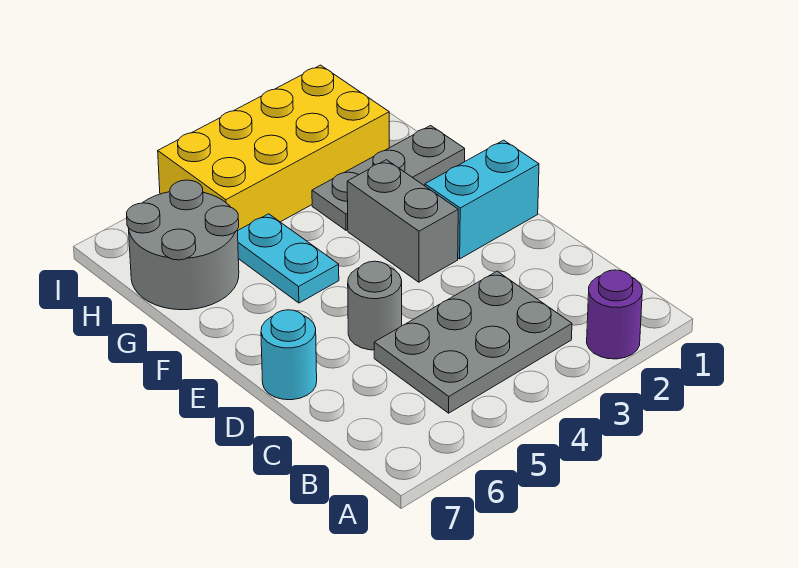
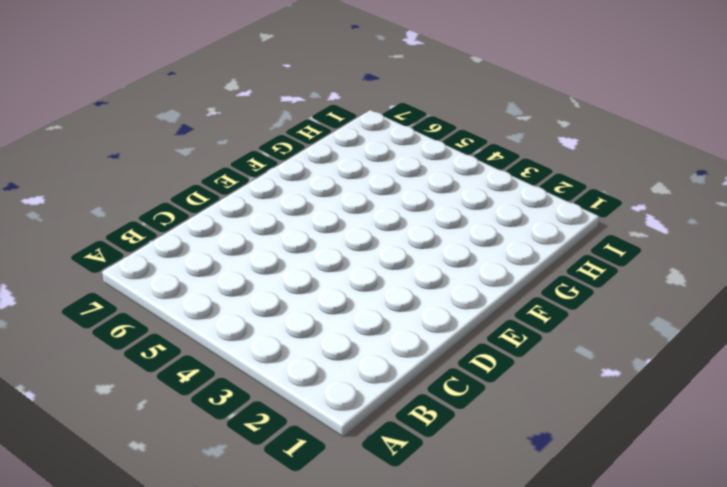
none -> purple 1x1 round brick [587,270,642,359]
none -> grey 2x3 plate [374,271,572,413]

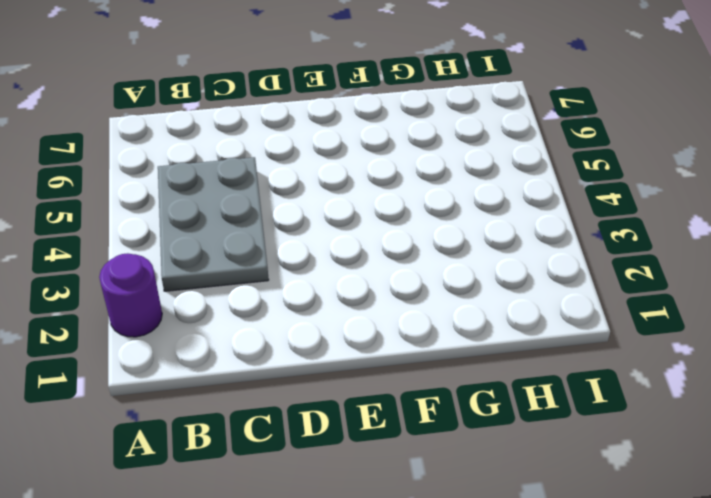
none -> grey 1x1 round brick [348,261,402,350]
none -> cyan 1x1 round brick [261,310,317,400]

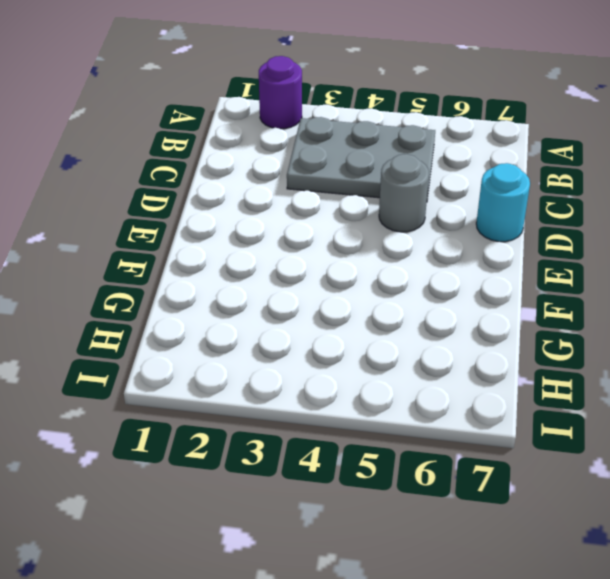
none -> cyan 1x2 brick [425,140,539,259]
none -> grey 1x2 brick [347,160,458,282]

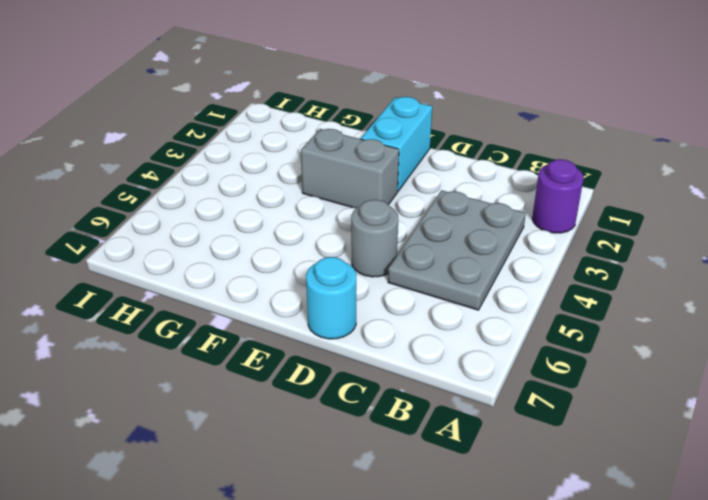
none -> cyan 1x2 plate [238,214,339,303]
none -> grey 1x3 plate [312,126,465,230]

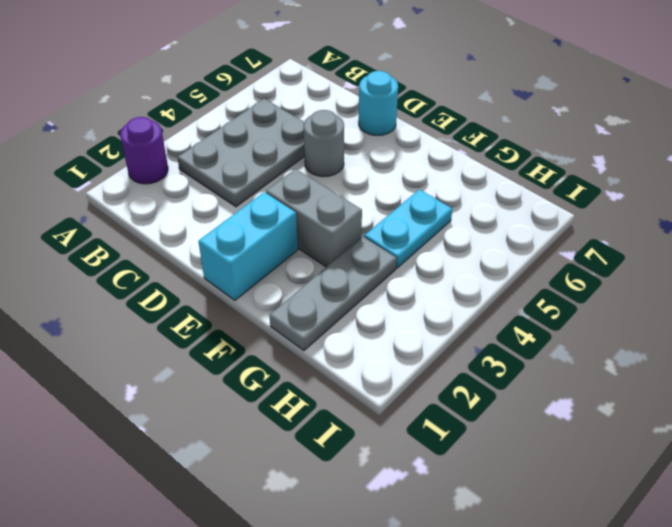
cyan 1x2 plate [364,189,452,268] -> cyan 1x2 plate turned to [238,214,339,303]
none -> grey 2x2 round brick [127,180,239,310]
none -> yellow 2x4 brick [158,65,389,231]

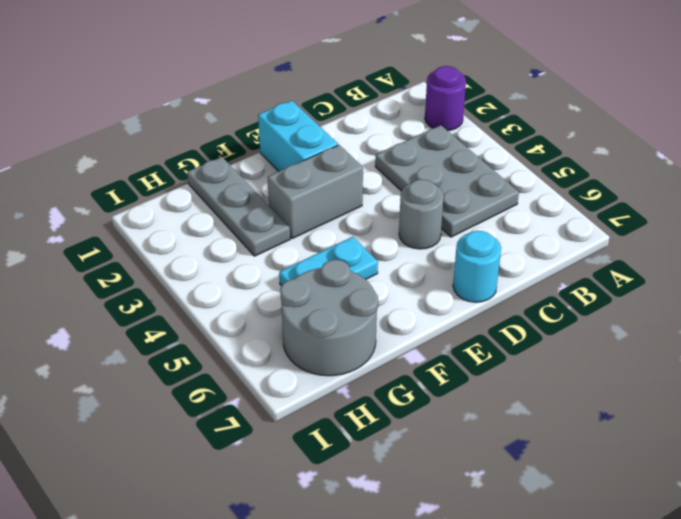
none -> yellow 2x4 brick [158,65,389,231]

